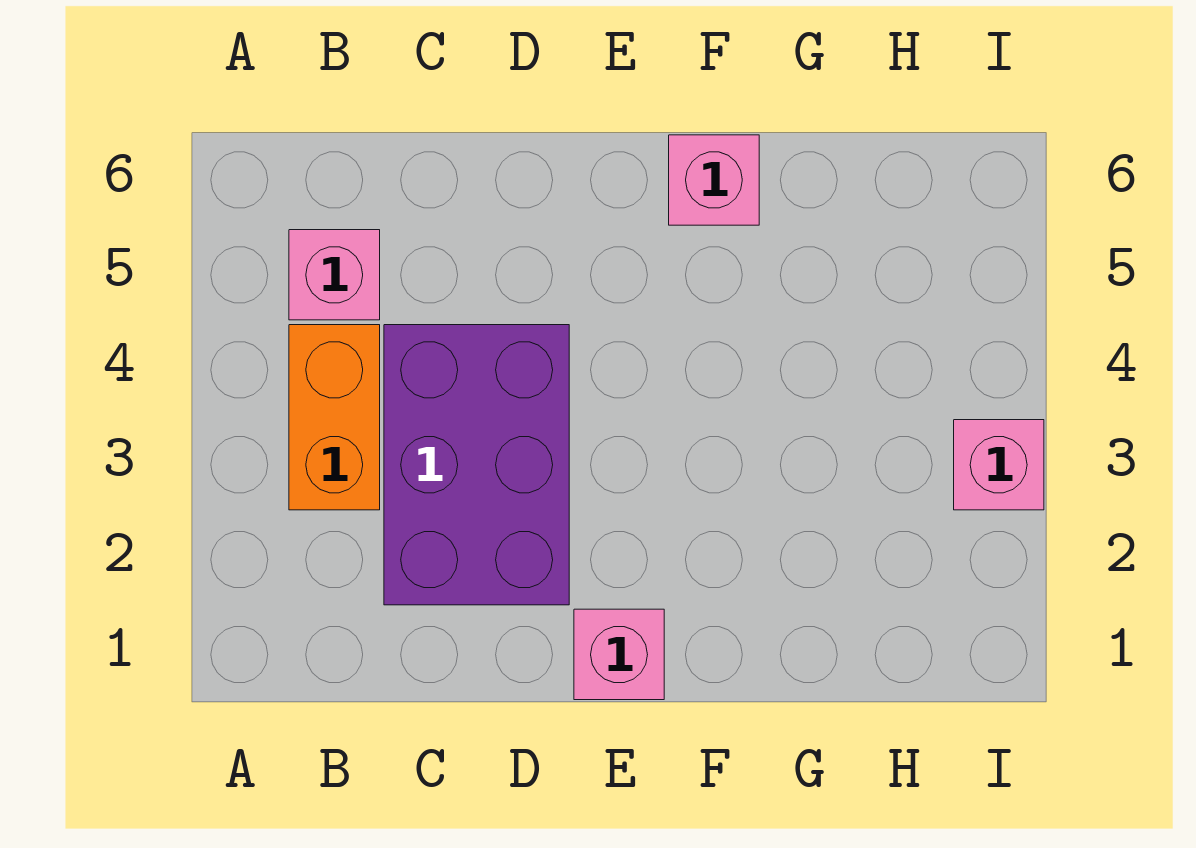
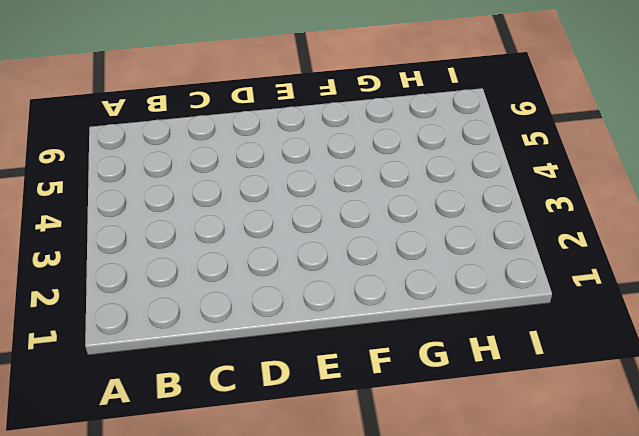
none -> orange 1x2 brick [289,325,380,510]
none -> pink 1x1 brick [289,230,380,320]

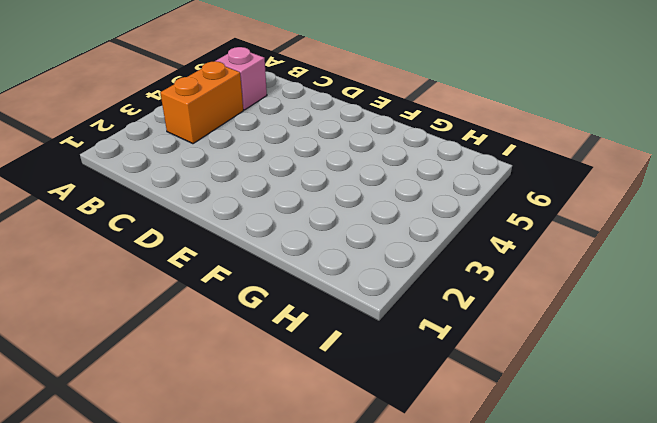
none -> purple 2x3 brick [384,325,569,605]
none -> pink 1x1 brick [574,609,664,700]

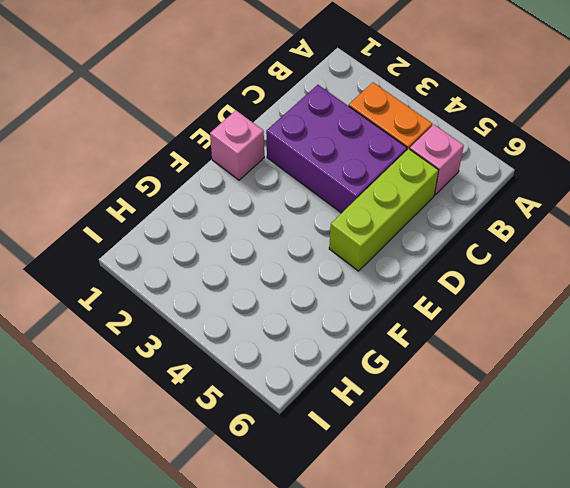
lime 1x3 brick [329,149,439,271] -> none
none -> pink 1x1 brick [669,135,759,225]
none -> pink 1x1 brick [954,420,1044,510]

